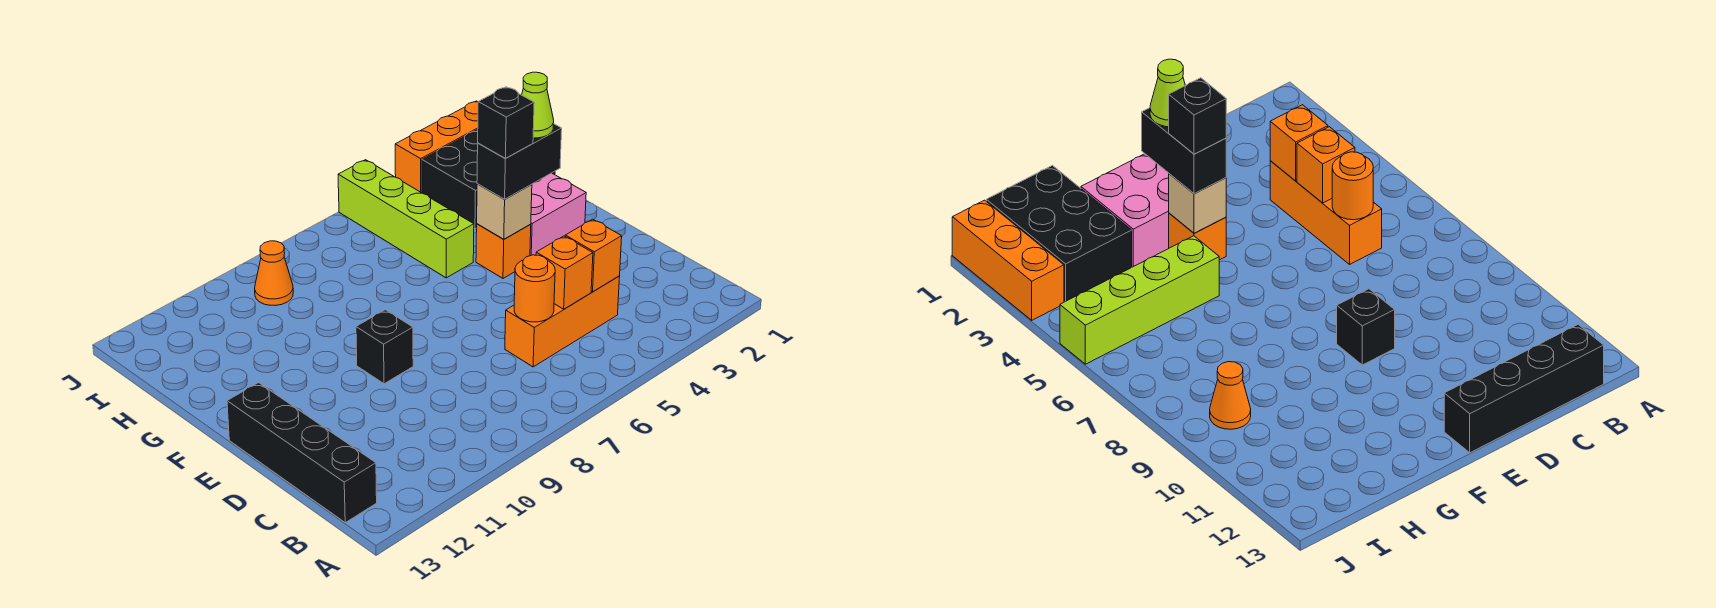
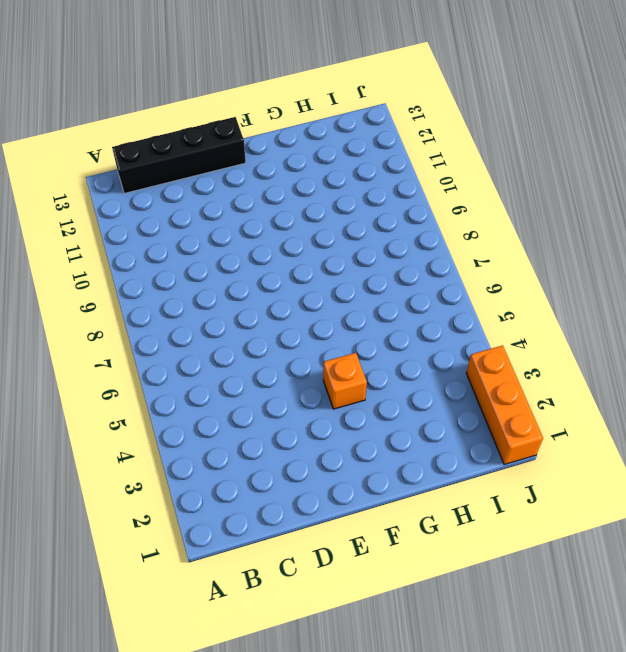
none -> orange 1x3 brick [505,276,620,367]
none -> black 1x1 brick [356,310,413,384]
none -> pink 2x2 brick [476,173,586,256]

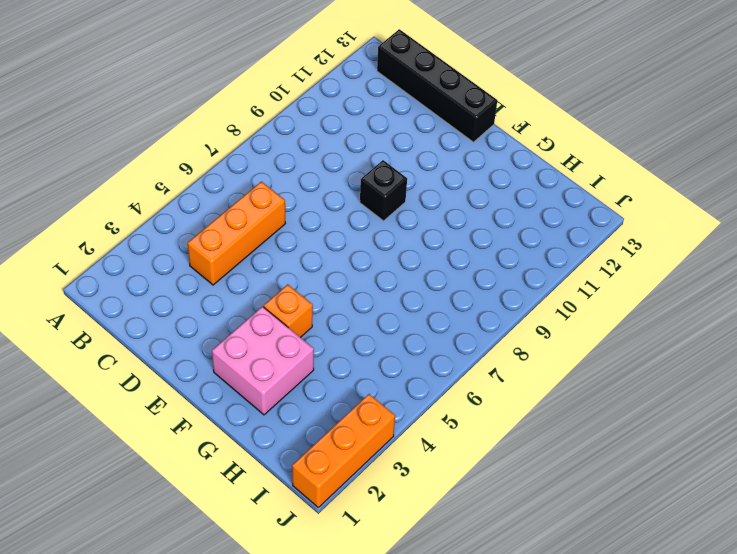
none -> lime 1x4 brick [338,160,474,278]
none -> black 2x3 brick [422,130,556,229]
none -> orange 1x1 cone [255,241,293,306]

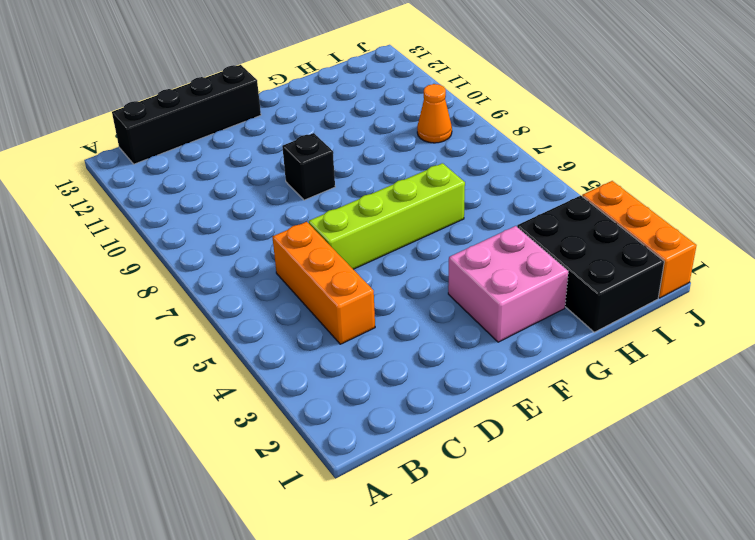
lime 1x4 brick [309,163,465,269] -> lime 1x4 brick moved to [338,160,474,278]
none -> orange 1x1 brick [476,224,531,278]
none -> orange 1x1 brick [565,219,622,292]
none -> orange 1x1 brick [536,236,593,309]

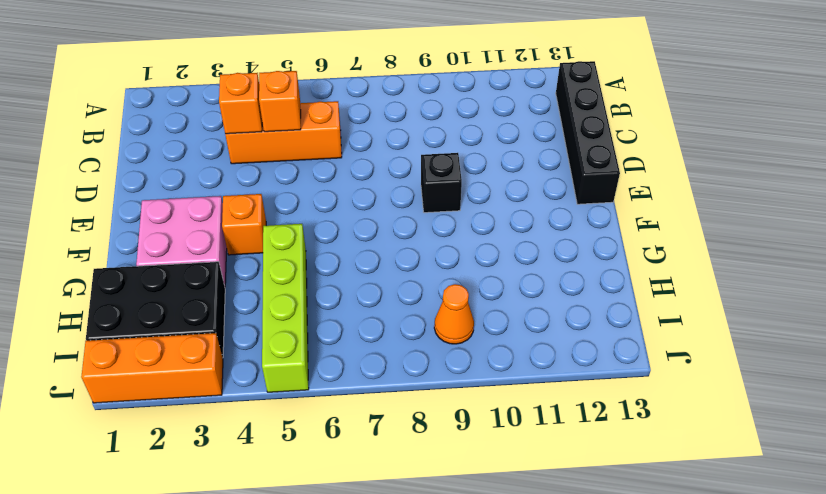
none -> orange 1x1 round brick [514,255,555,322]
none -> tan 1x1 brick [477,184,532,239]
none -> black 1x2 brick [477,124,562,199]

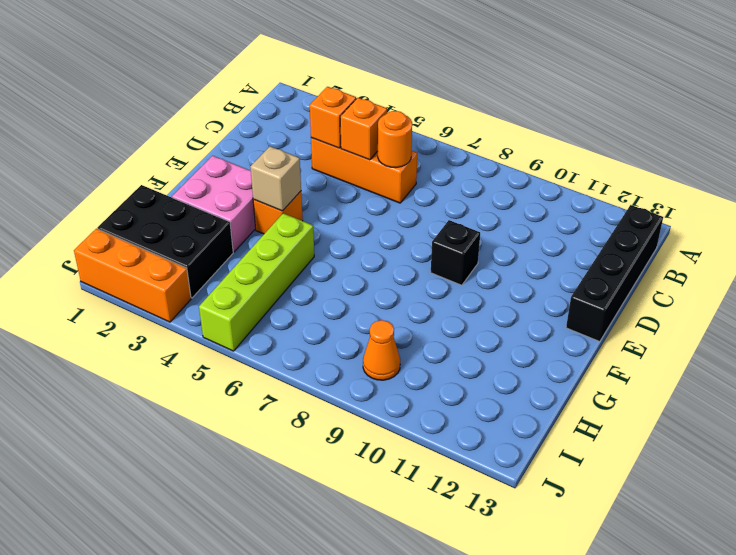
none -> black 1x2 brick [477,124,562,199]
none -> lime 1x1 cone [522,72,554,138]
none -> black 1x1 brick [478,87,534,159]

